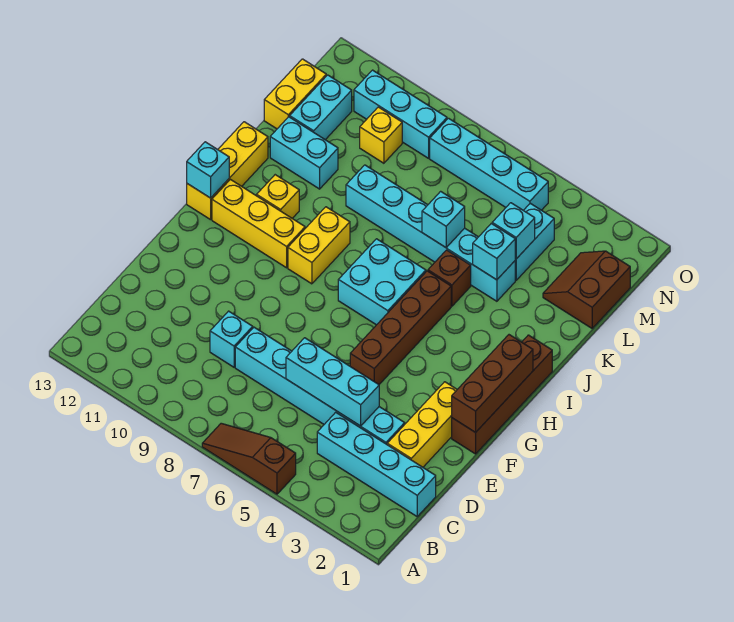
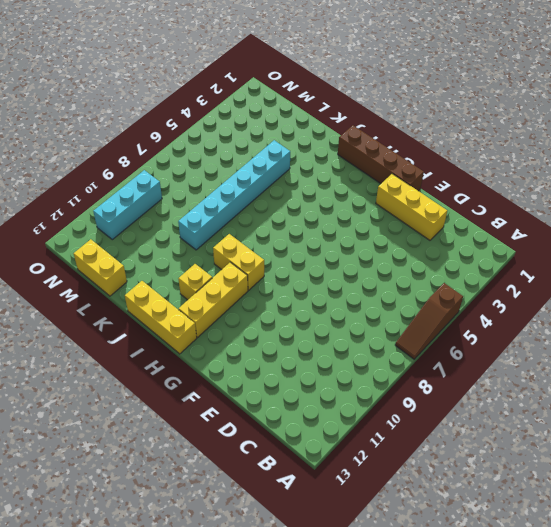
none -> cyan 1x4 brick [317,412,436,516]
none -> cyan 1x6 brick [235,327,405,444]
none -> cyan 1x1 brick [210,311,253,367]

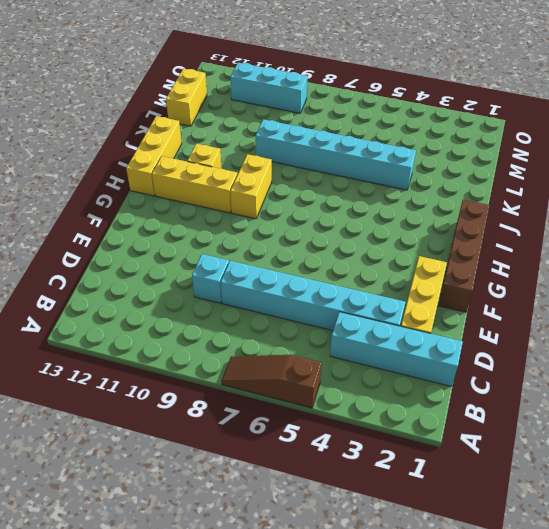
none -> brown 1x4 brick [350,271,451,384]
none -> cyan 2x2 brick [338,239,426,325]
none -> brown 1x1 brick [428,250,471,306]

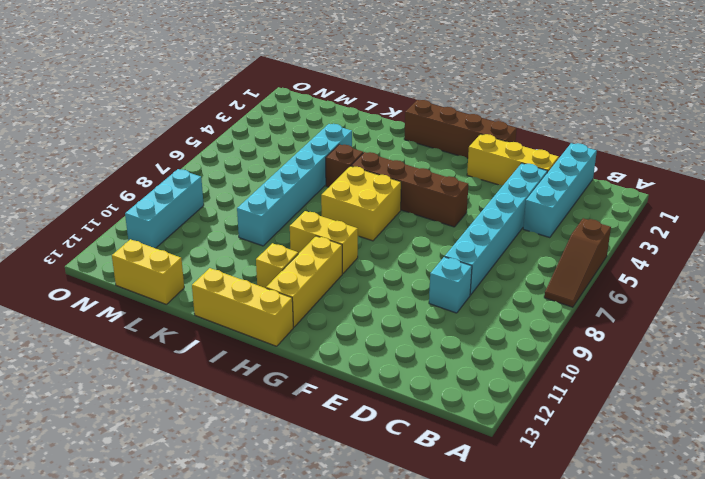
yellow 2x2 brick [321,166,401,241] -> cyan 2x2 brick [338,239,426,325]
none -> cyan 1x2 brick [270,117,338,189]
none -> brown 2x2 slope [543,251,630,328]
none -> cyan 1x2 brick [515,203,554,280]

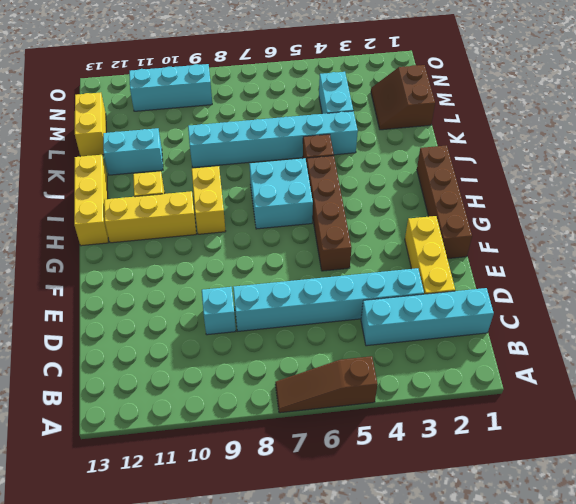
none -> cyan 1x2 brick [290,75,352,140]
none -> yellow 1x1 brick [360,107,402,163]
none -> cyan 1x4 brick [430,118,548,210]

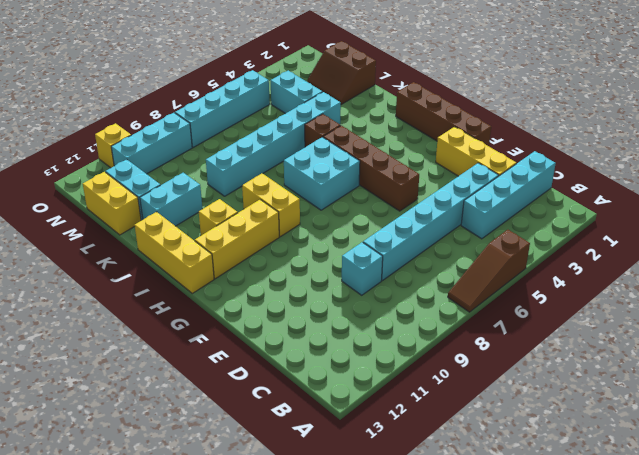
yellow 1x1 brick [95,123,131,168] -> yellow 1x1 brick moved to [360,107,402,163]
none -> cyan 1x3 brick [286,338,379,426]
none -> brown 1x3 brick [452,335,533,432]
none -> cyan 1x1 brick [187,142,229,198]

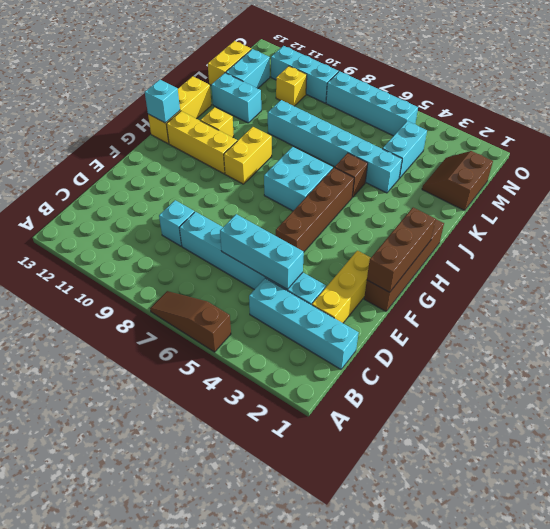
none -> cyan 1x1 brick [473,224,515,280]
none -> cyan 1x1 brick [422,191,465,248]
none -> cyan 1x1 brick [492,203,535,259]

